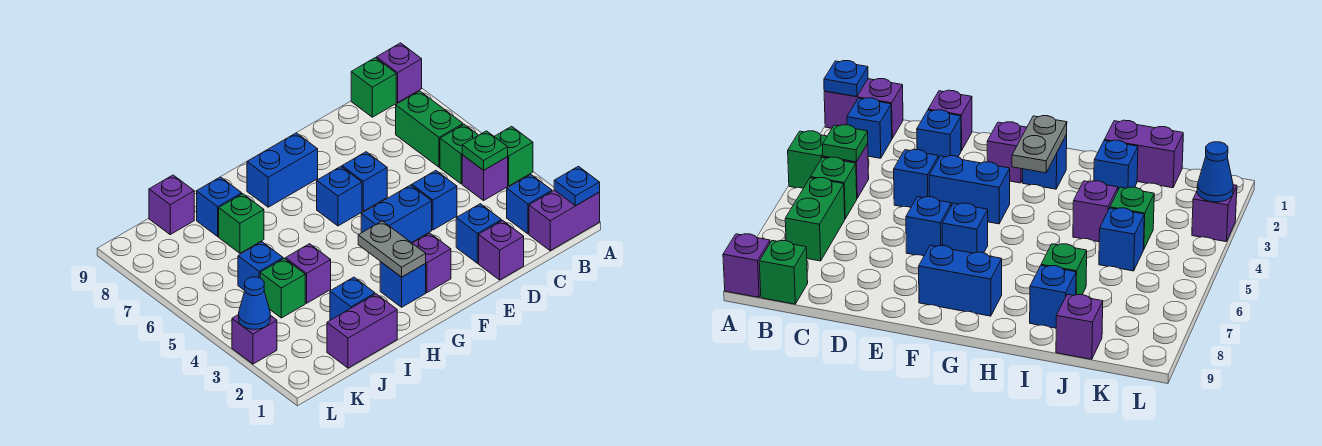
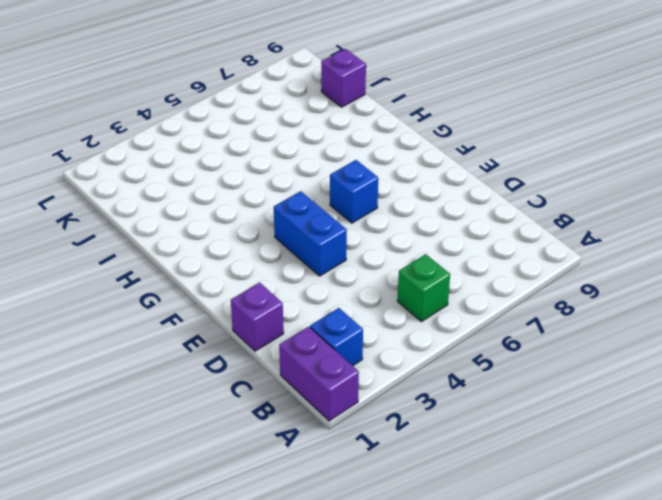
none -> green 1x1 brick [494,126,533,186]
none -> purple 1x1 brick [376,43,422,102]
none -> purple 1x1 brick [462,155,508,201]
none -> green 1x2 brick [396,91,463,167]

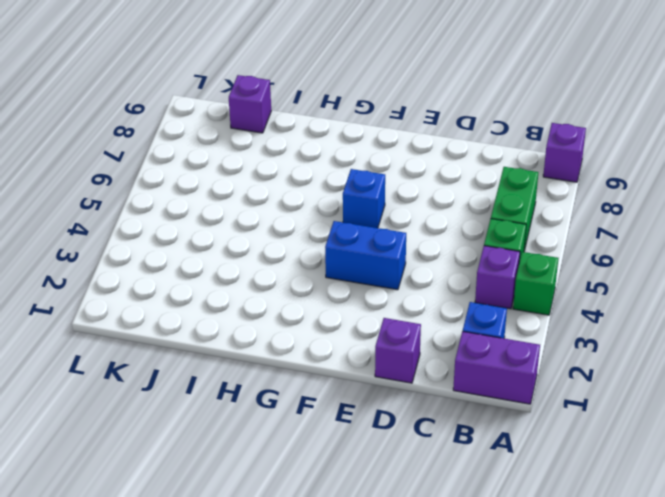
none -> green 1x1 brick [351,58,396,117]
none -> blue 1x1 brick [456,204,502,263]
none -> blue 1x1 brick [412,171,457,230]
none -> blue 1x1 brick [342,152,387,211]

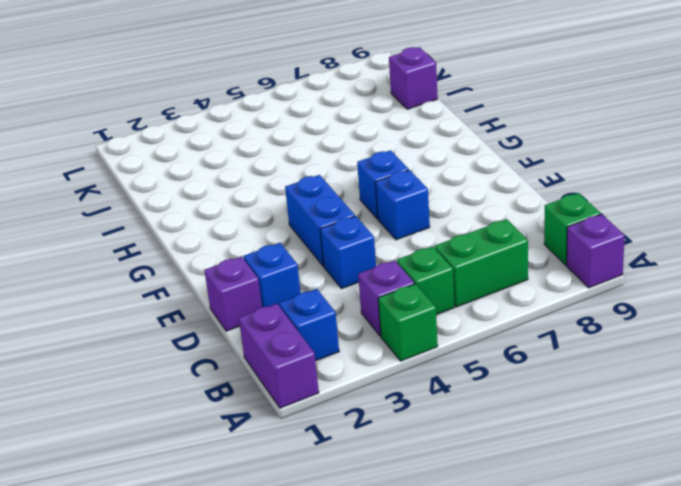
none -> purple 1x1 brick [412,233,451,293]
none -> blue 1x2 brick [247,133,318,207]
none -> blue 1x1 brick [380,262,426,307]
none -> purple 1x2 brick [327,294,397,368]

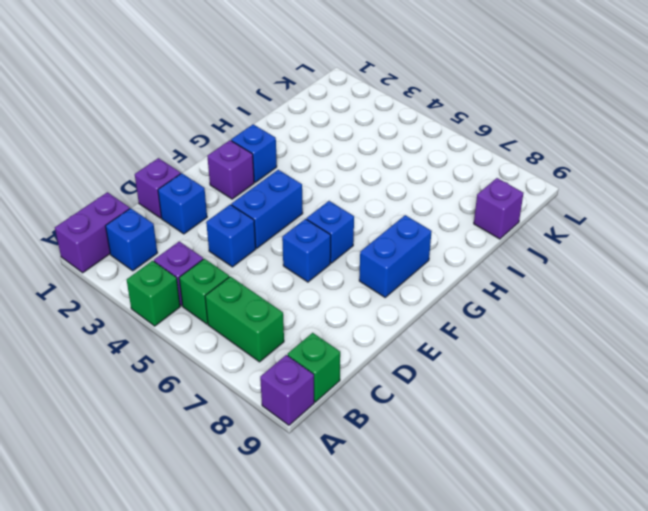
none -> purple 1x2 brick [327,294,397,368]
none -> blue 1x1 brick [330,277,375,320]
none -> purple 1x1 brick [285,244,331,303]
none -> green 1x1 brick [219,194,264,253]

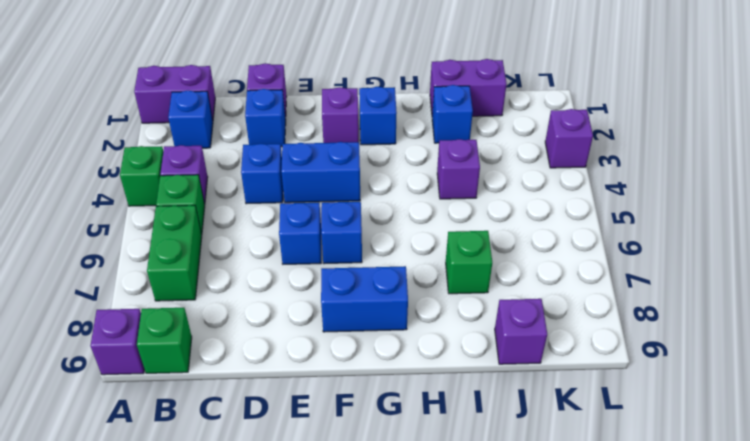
none -> blue 1x1 brick [197,177,242,236]
none -> green 1x1 brick [260,259,305,318]
none -> blue 1x1 brick [238,242,283,291]
none -> blue 1x1 plate [554,166,600,206]

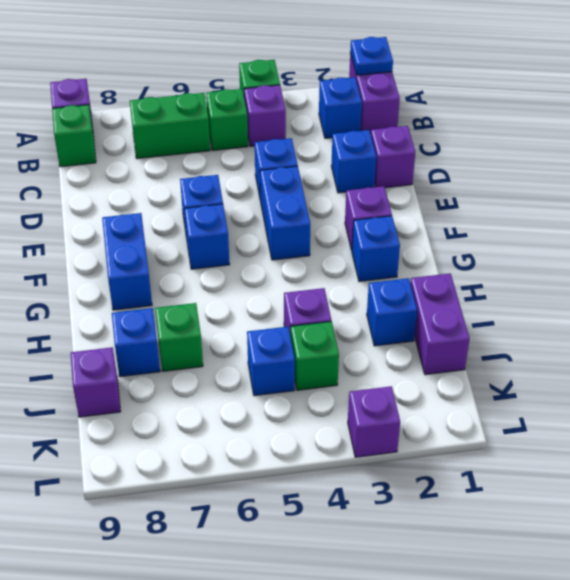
none -> green 1x1 plate [462,131,508,170]
none -> grey 1x2 plate [358,221,426,277]
none -> blue 1x1 cone [239,277,270,329]

